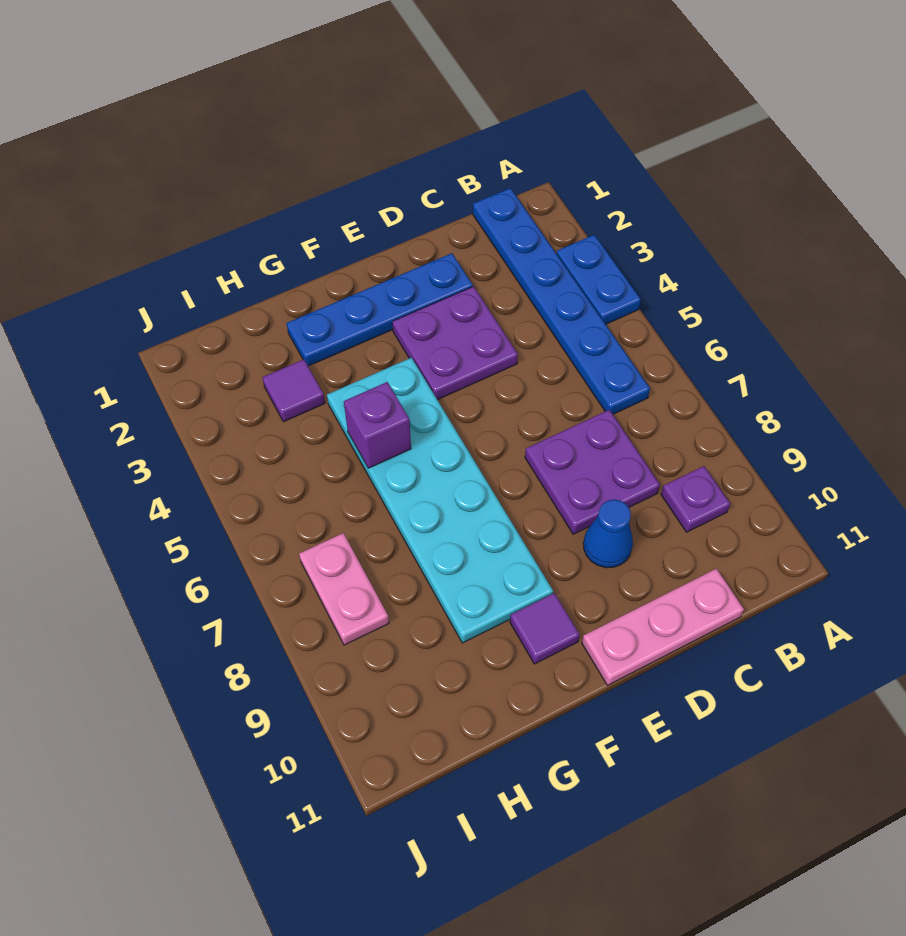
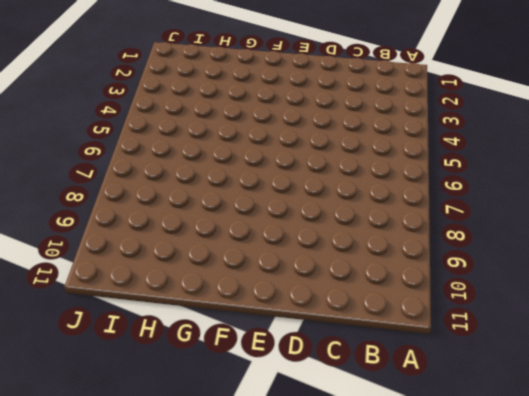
none -> blue 1x2 plate [556,235,641,324]
none -> blue 1x6 plate [473,188,650,414]
none -> purple 1x1 plate [661,466,730,532]

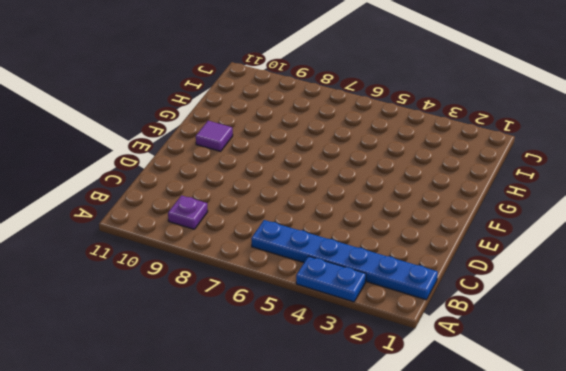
none -> purple 2x2 plate [525,410,660,534]
none -> pink 1x3 plate [582,569,744,685]
none -> blue 1x4 plate [287,253,473,366]

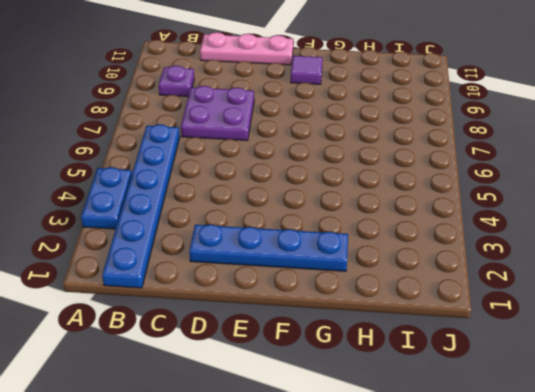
none -> purple 2x2 plate [392,286,518,400]
none -> blue 1x1 cone [583,499,633,568]
none -> cyan 2x6 plate [327,358,553,643]

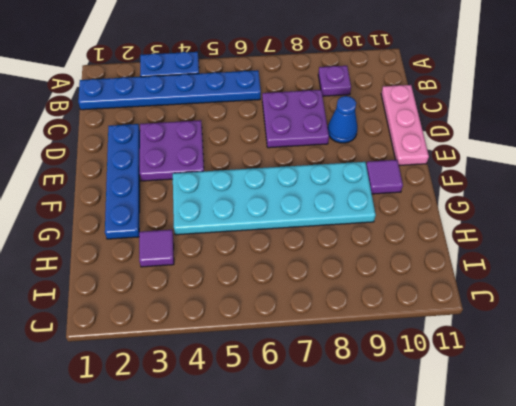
none -> pink 1x2 plate [299,533,389,645]
none -> purple 1x1 brick [344,382,411,468]

